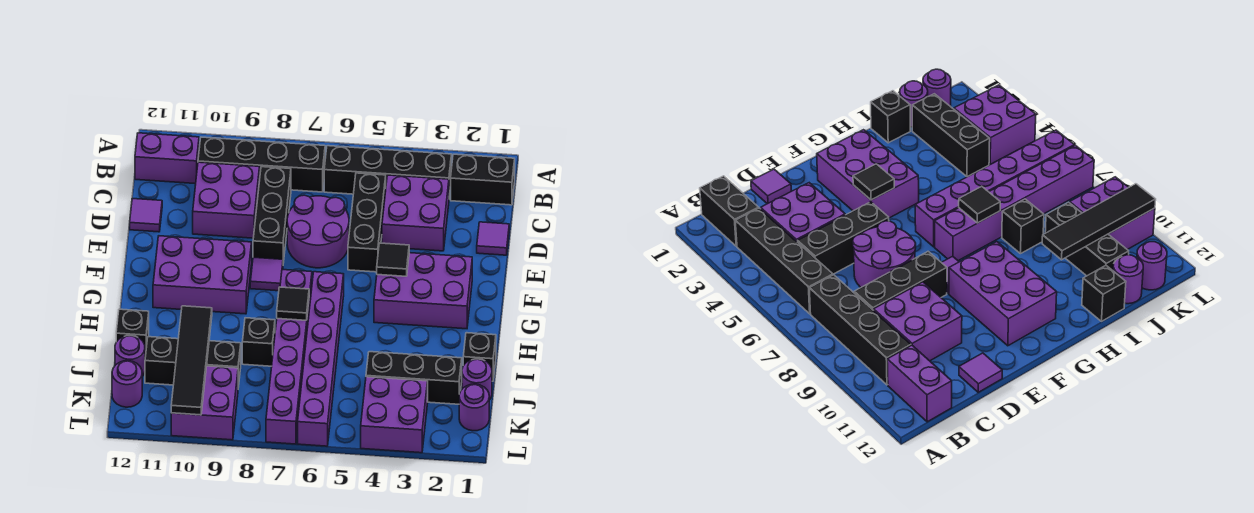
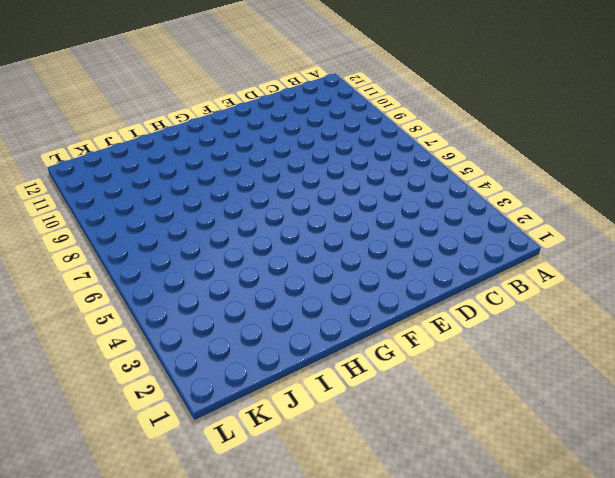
none -> black 1x2 brick [451,154,515,205]
none -> black 1x4 brick [324,146,452,196]
none -> black 1x4 brick [198,137,325,192]
none -> purple 1x2 brick [135,133,199,184]

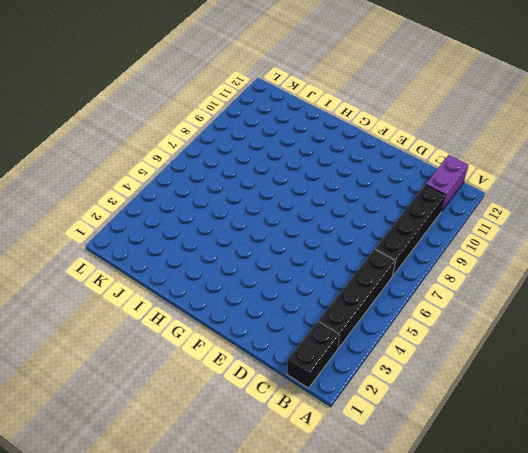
none -> purple 2x2 brick [382,175,449,251]
none -> black 1x3 brick [348,173,386,272]
none -> black 1x3 brick [253,167,291,263]
none -> purple 2x2 brick [193,162,260,238]

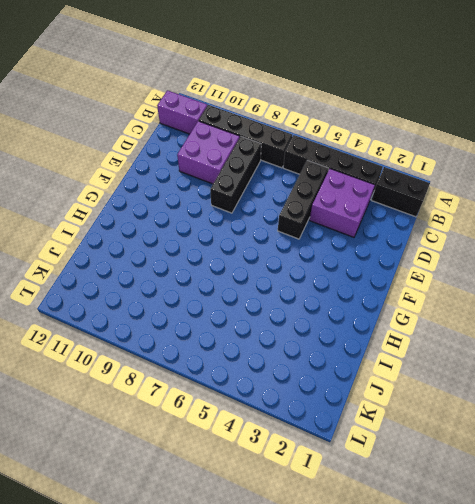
none -> purple 1x1 tile [477,222,509,255]
none -> purple 2x2 round brick [287,195,349,268]
none -> purple 1x1 tile [130,199,162,232]
none -> purple 2x3 brick [374,253,472,329]

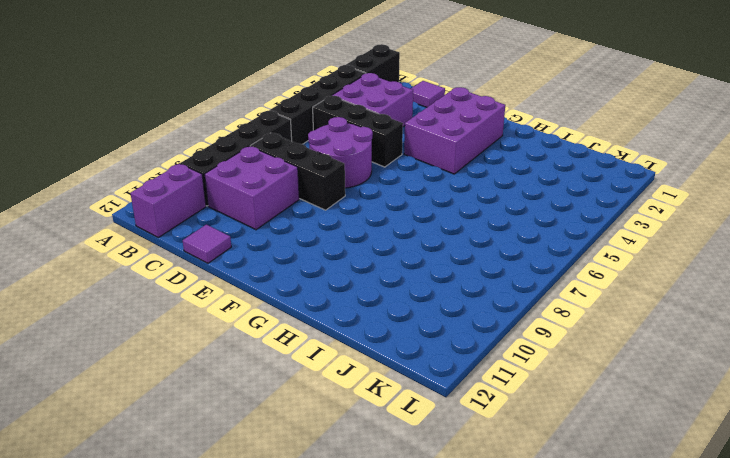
none -> purple 1x1 tile [250,257,283,291]
none -> purple 2x3 brick [153,236,252,314]
none -> purple 1x6 brick [298,272,344,446]
none -> purple 1x6 brick [266,270,312,444]

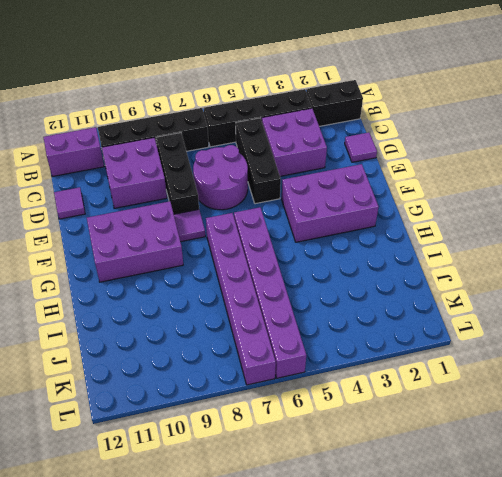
none -> black 1x1 brick [463,333,496,381]
none -> black 1x1 brick [242,318,275,366]
none -> black 1x1 brick [116,309,149,357]
none -> purple 1x1 round brick [462,359,492,400]

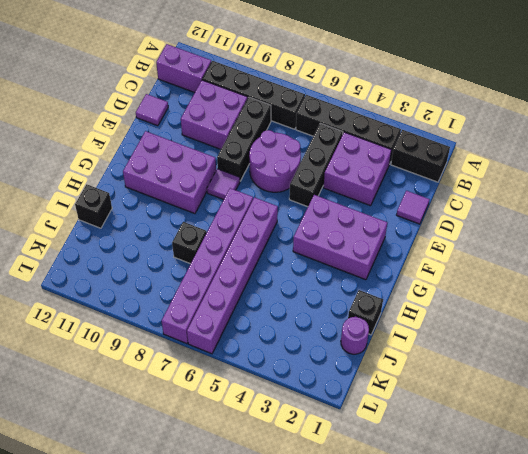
none -> black 1x3 brick [366,352,462,404]
none -> black 1x3 brick [145,337,241,387]
none -> purple 1x1 round brick [115,335,145,376]
none -> purple 1x1 round brick [459,384,489,431]

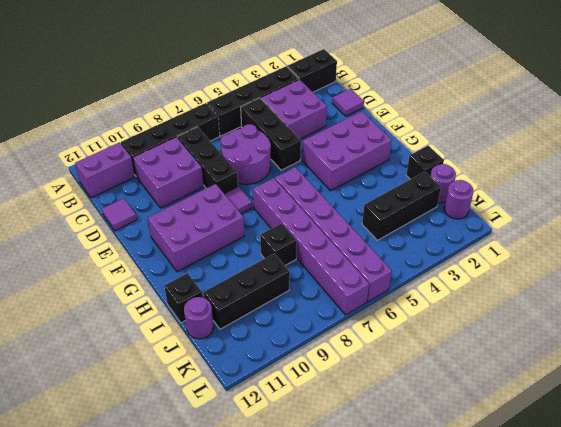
none -> purple 2x2 brick [361,377,428,453]
none -> purple 2x2 brick [171,366,238,440]
none -> purple 1x1 round brick [112,361,142,407]
none -> black 1x1 tile [377,243,409,276]

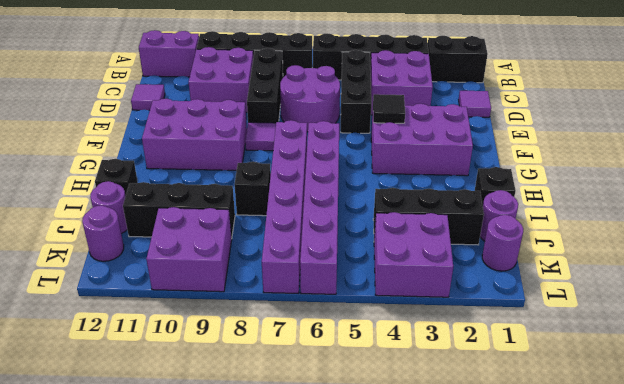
none -> black 1x1 tile [277,287,309,320]
none -> black 1x4 tile [171,306,212,415]

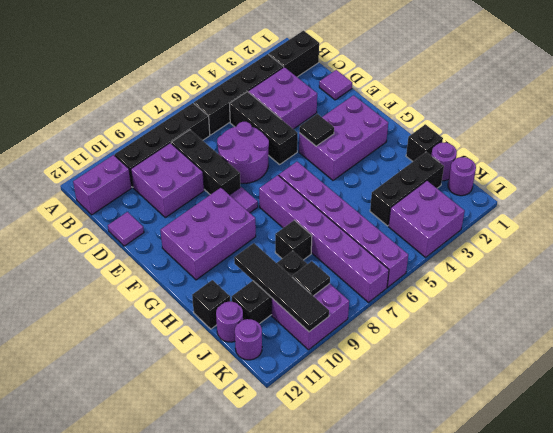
black 1x1 tile [292,261,330,296] -> black 1x1 tile moved to [277,287,309,320]

